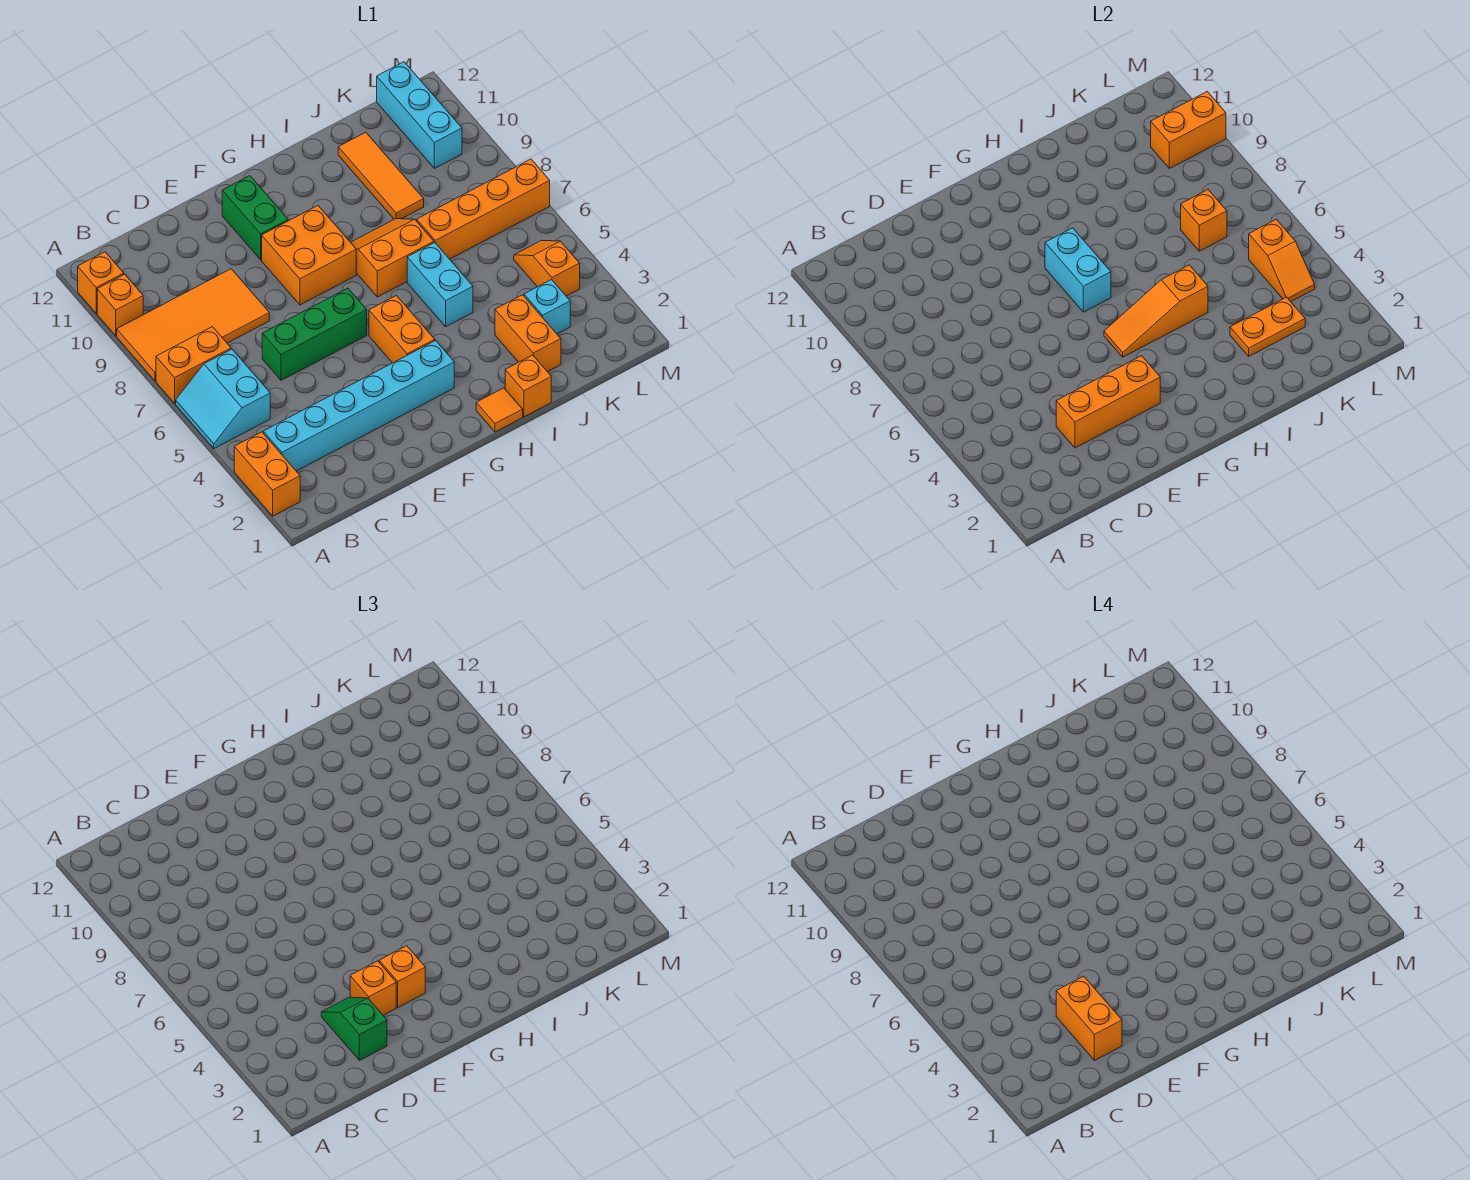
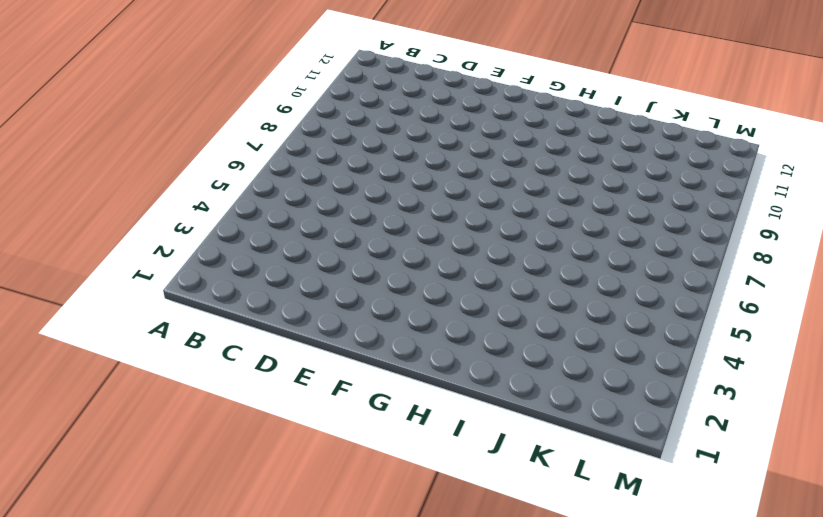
none -> orange 1x2 brick [234,432,300,516]
none -> cyan 2x2 slope [176,349,270,448]
none -> orange 1x2 brick [156,327,231,403]
none -> orange 2x4 tile [117,269,269,381]

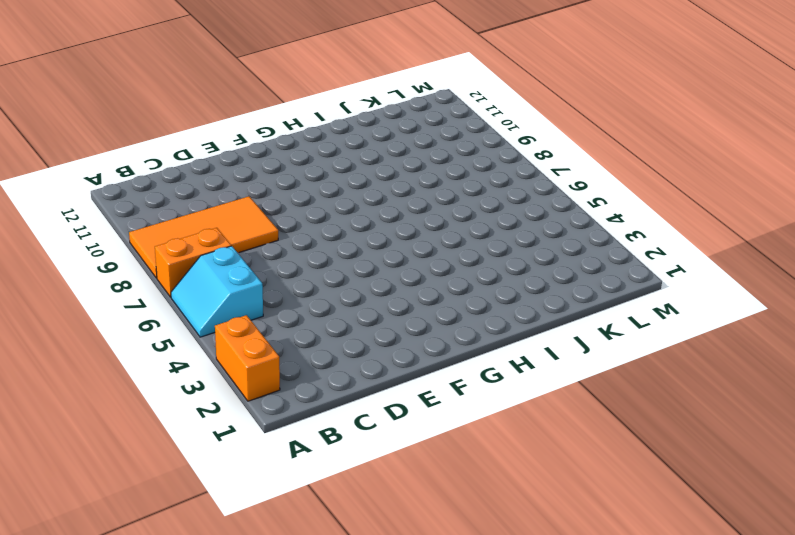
none -> orange 1x1 brick [97,274,143,336]
none -> orange 1x1 brick [78,252,124,313]
none -> cyan 1x6 brick [263,340,454,471]
none -> green 1x3 brick [262,288,367,380]

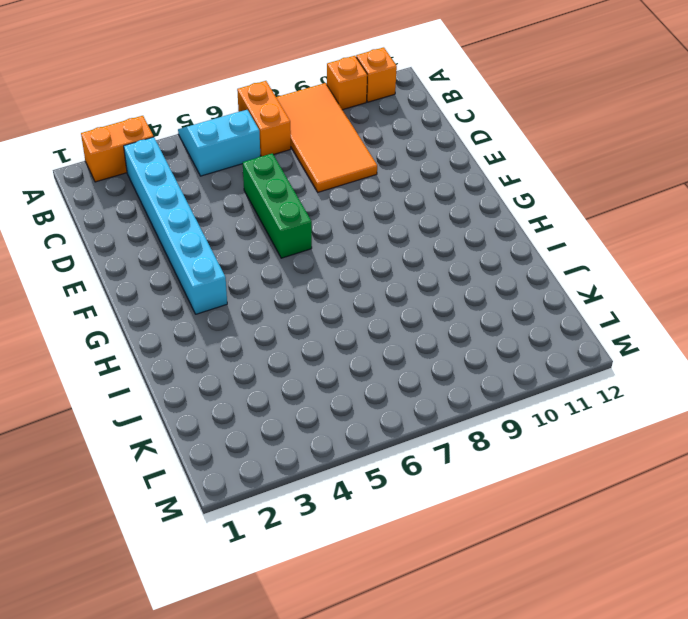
none -> orange 2x2 brick [262,206,356,305]
none -> green 1x2 brick [222,176,288,260]
none -> orange 1x2 brick [369,296,435,363]
none -> orange 1x1 tile [476,388,523,432]

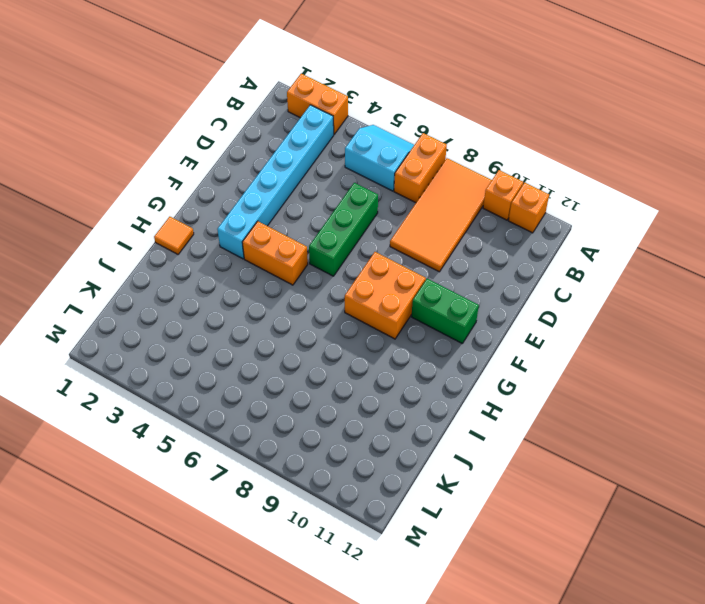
none -> orange 2x2 slope [351,219,434,297]
none -> orange 1x1 brick [505,355,551,417]
none -> cyan 1x2 brick [407,243,473,327]
none -> orange 1x2 brick [495,295,561,372]

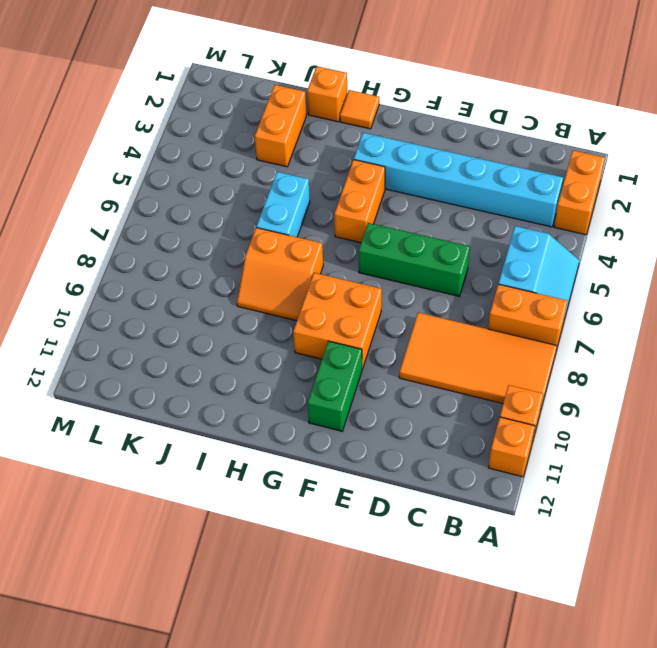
none -> orange 1x4 brick [417,159,550,259]
none -> orange 1x3 tile [338,132,424,219]
none -> cyan 1x1 brick [524,280,570,334]
none -> orange 1x2 slope [514,240,580,296]

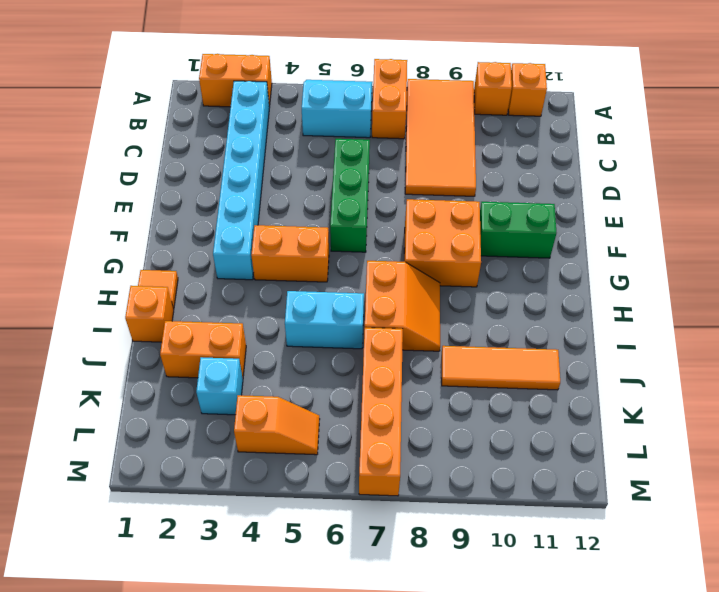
none -> cyan 1x3 brick [377,62,462,168]
none -> orange 1x3 brick [1056,356,1160,448]
none -> orange 1x3 slope [1104,265,1208,357]
none -> cyan 1x2 brick [1045,228,1111,312]

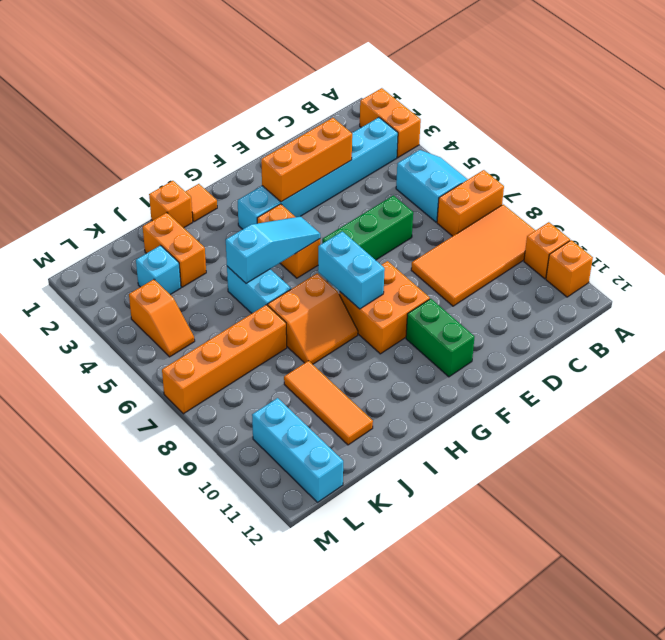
cyan 1x3 slope [226,216,320,283] -> orange 1x3 slope [1104,265,1208,357]
none -> orange 1x2 plate [1230,297,1305,356]
none -> orange 1x1 brick [1181,190,1227,251]
none -> orange 1x2 slope [1249,219,1315,302]
none -> orange 1x2 brick [1151,92,1226,168]

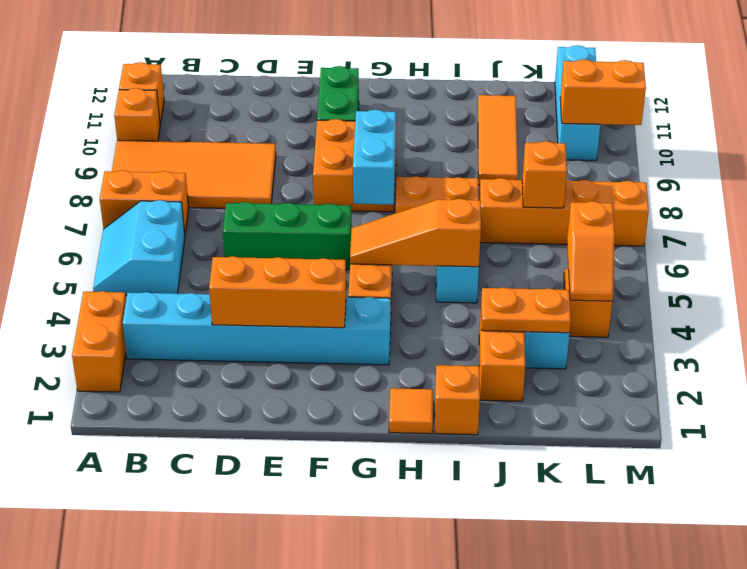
none -> green 1x2 slope [321,997,387,1060]
none -> orange 1x1 brick [350,961,396,1015]
none -> orange 1x1 brick [379,946,425,1007]
none -> orange 1x2 brick [1056,976,1122,1060]

